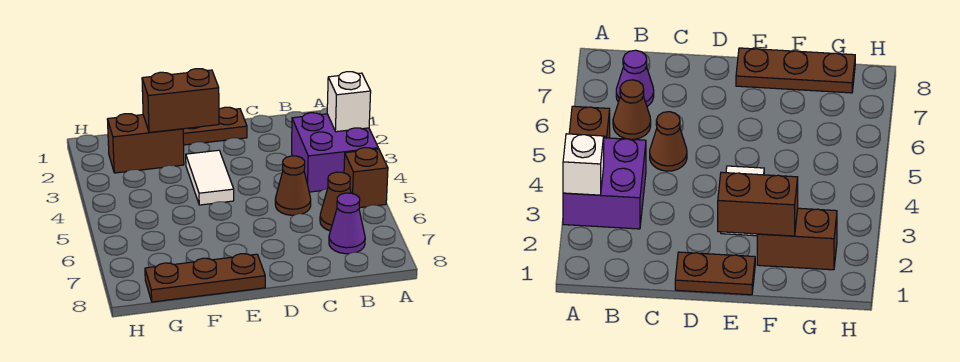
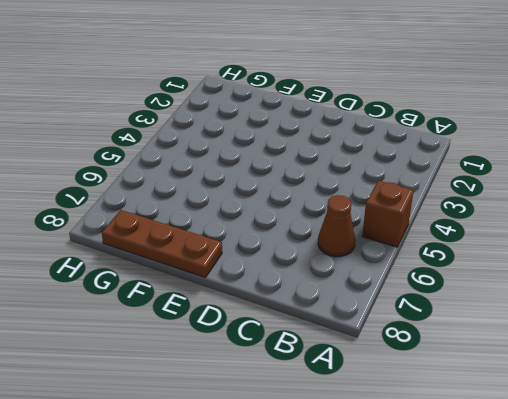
none -> purple 2x2 brick [292,113,378,192]
none -> purple 1x1 cone [329,193,365,254]

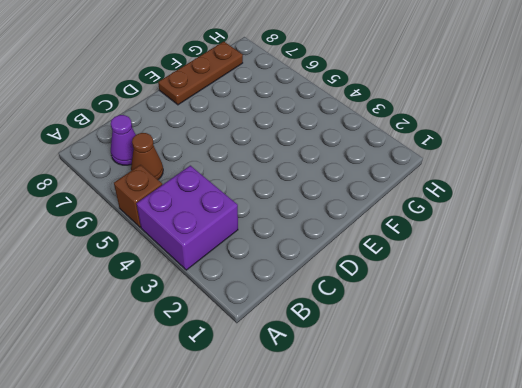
none -> brown 1x1 cone [275,156,311,215]
none -> brown 1x2 plate [183,107,247,145]

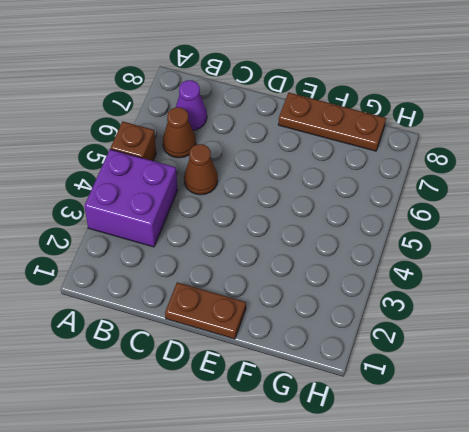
none -> white 1x2 tile [186,150,234,205]
none -> brown 1x2 brick [107,114,184,173]

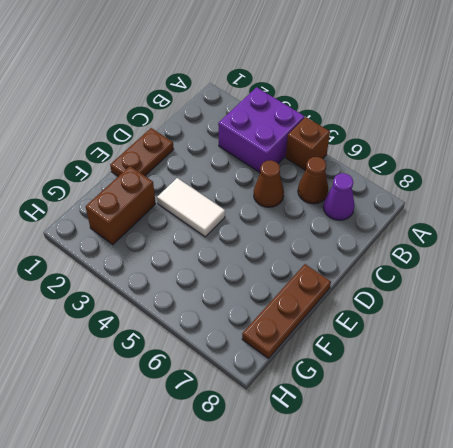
none -> white 1x1 brick [327,72,371,132]
none -> brown 1x2 brick [142,69,219,132]

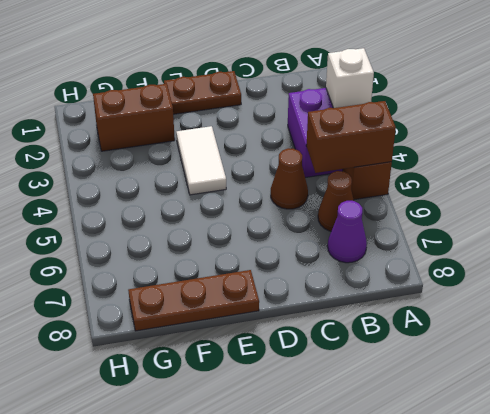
brown 1x2 brick [306,101,396,173] -> brown 1x2 brick moved to [142,69,219,132]

